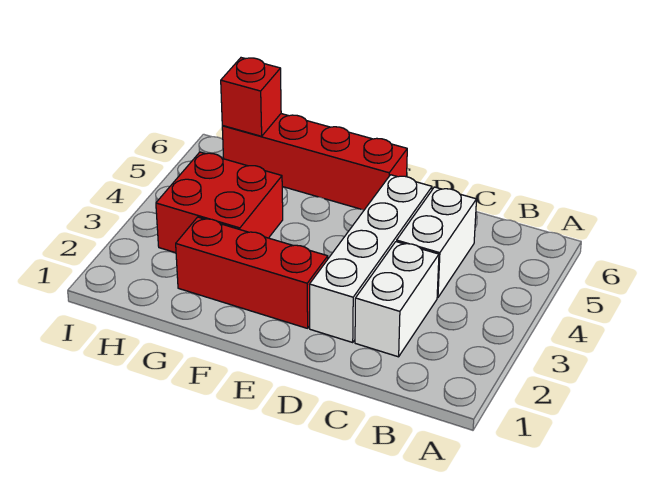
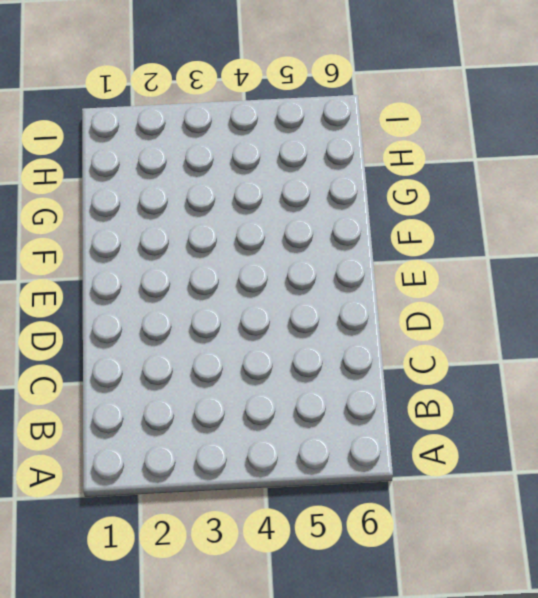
none -> white 1x2 brick [355,242,439,357]
none -> white 1x2 brick [397,187,477,298]

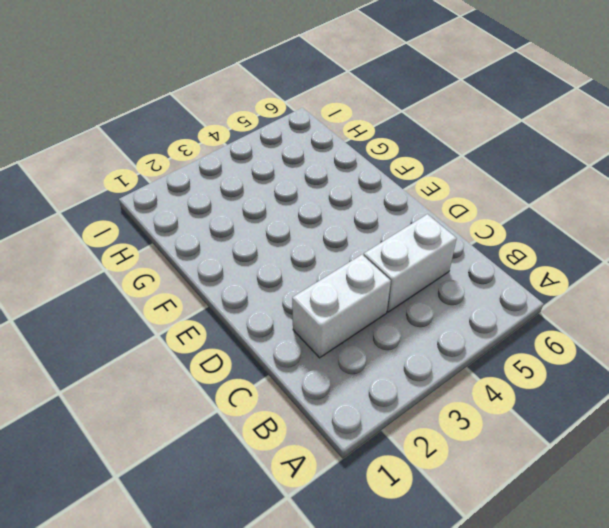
none -> white 1x4 brick [309,175,432,342]
none -> red 1x3 brick [176,217,328,328]

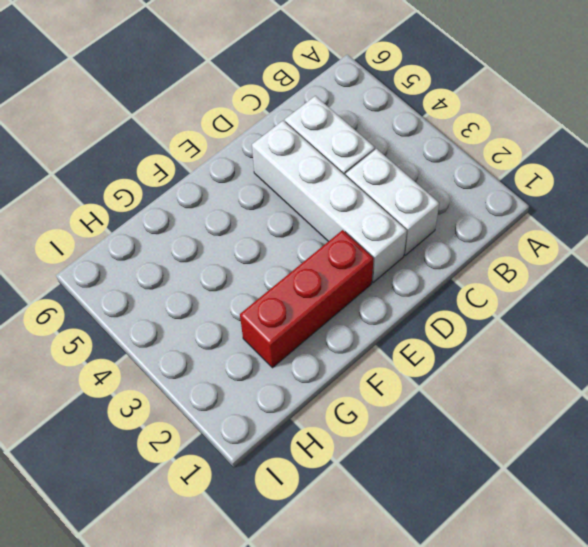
none -> red 1x4 brick [222,114,407,210]
none -> red 2x2 brick [156,152,283,253]

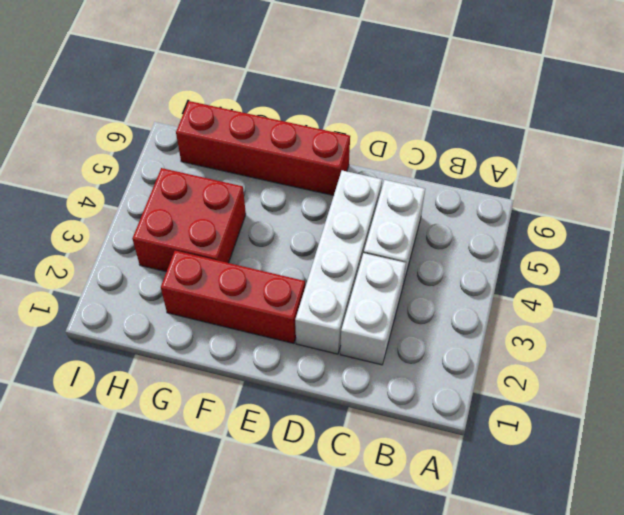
none -> red 1x1 brick [221,58,281,136]

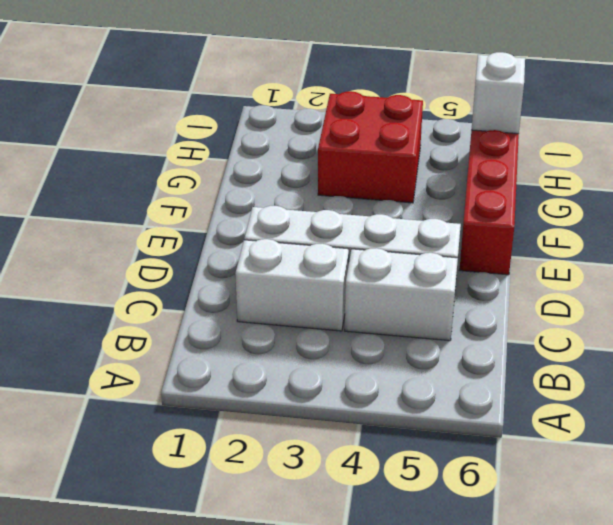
white 1x1 brick [472,52,525,134] -> red 1x1 brick [221,58,281,136]
none -> red 1x3 brick [176,217,328,328]

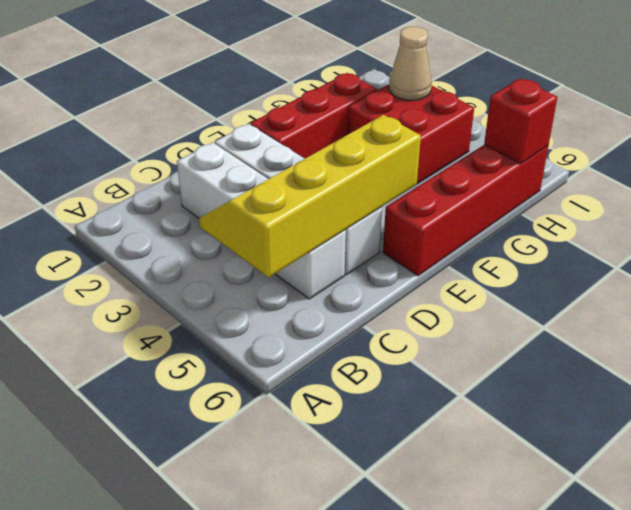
yellow 2x4 slope [199,115,421,277] -> none
tan 1x1 cone [389,27,432,100] -> none

